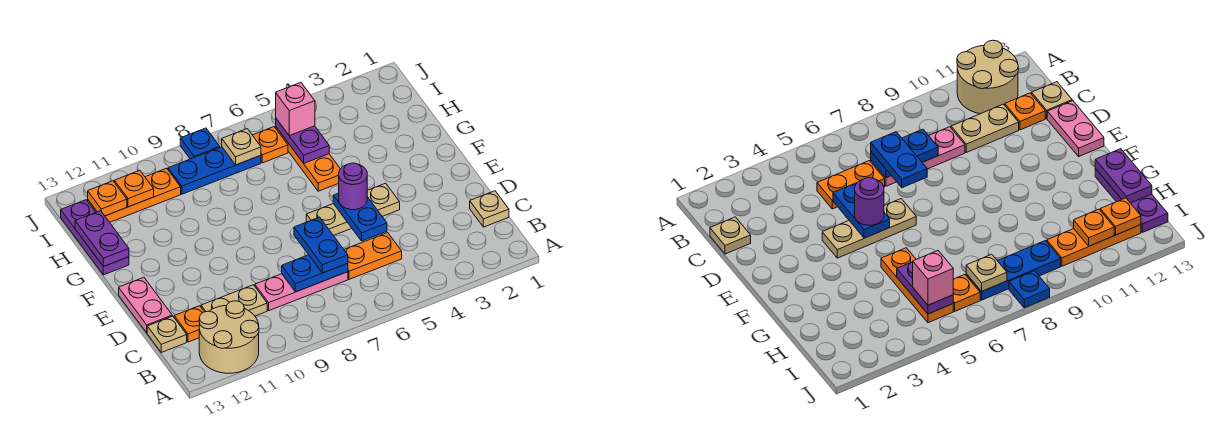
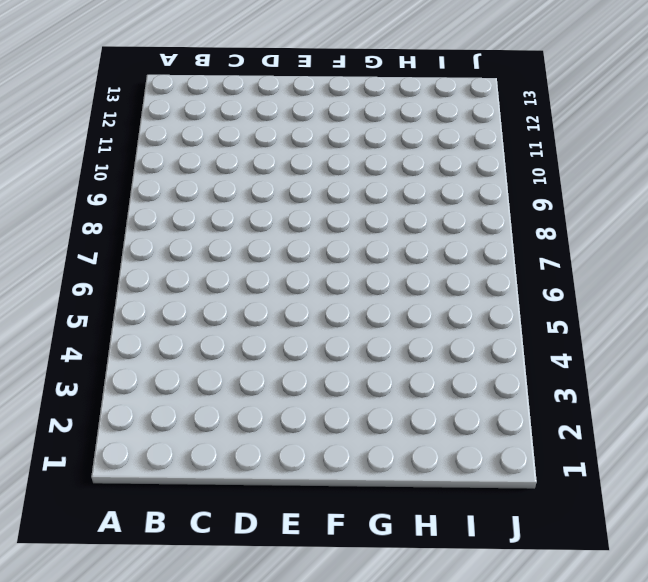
none -> tan 2x2 round brick [199,301,259,373]
none -> tan 1x1 plate [470,191,509,227]
none -> orange 1x2 plate [344,233,402,279]

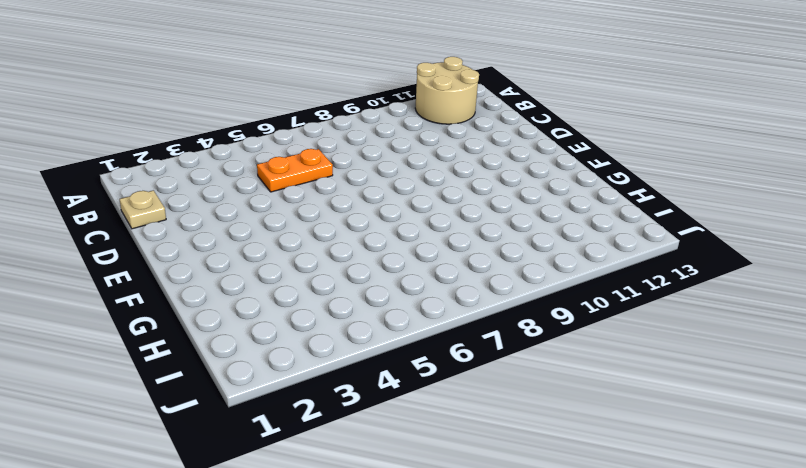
none -> pink 1x3 plate [255,272,348,311]
none -> tan 1x2 plate [201,285,267,316]
none -> orange 1x1 plate [174,306,204,342]

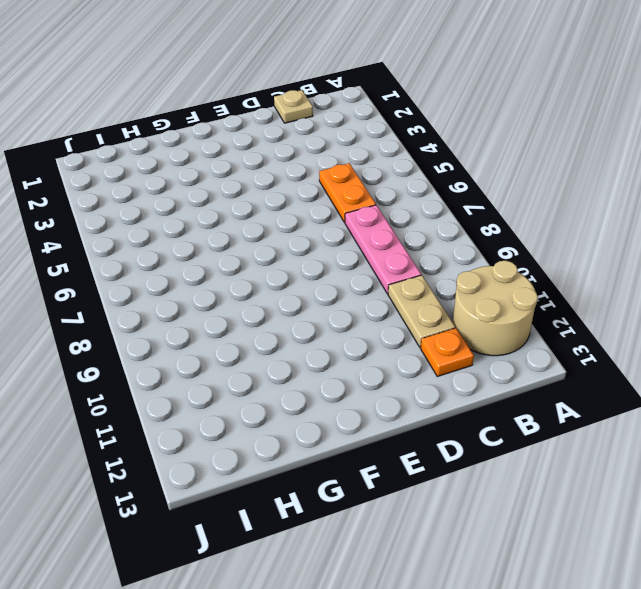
none -> tan 1x1 plate [147,316,187,352]
none -> pink 1x2 plate [119,277,172,333]
none -> tan 1x3 plate [306,183,400,236]

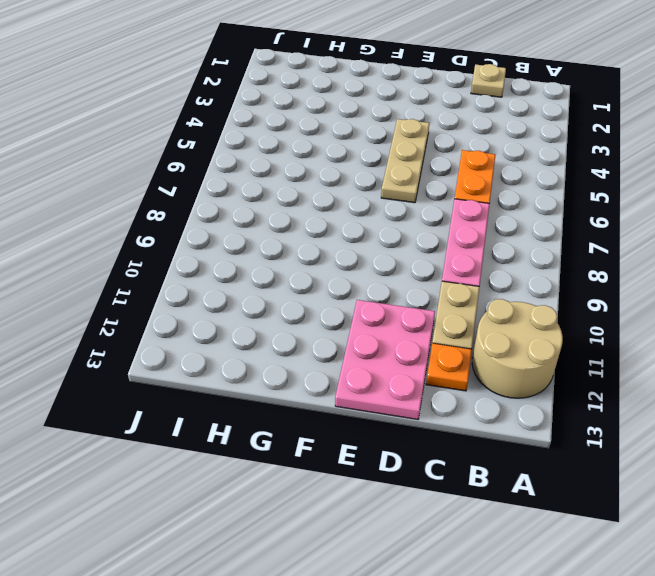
pink 2x3 plate [335,300,435,419] -> pink 1x2 plate [119,277,172,333]
none -> tan 1x1 plate [147,316,187,352]
none -> orange 1x3 plate [276,127,340,191]
none -> purple 1x3 plate [61,200,129,275]

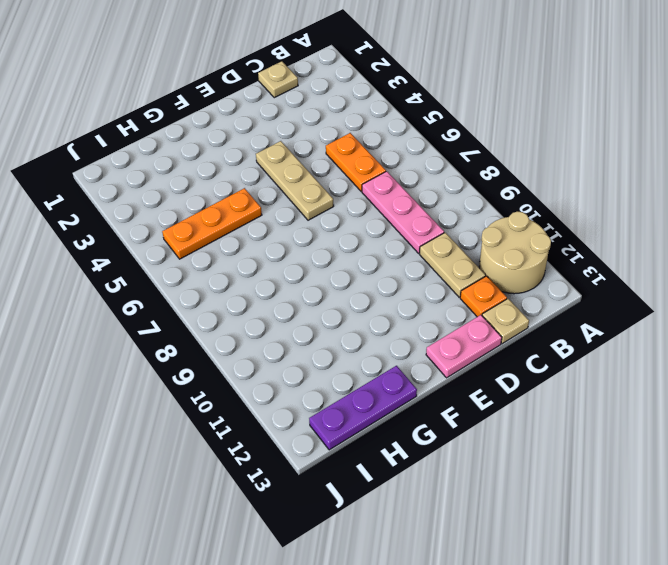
none -> orange 1x1 plate [253,127,288,163]
none -> blue 1x3 plate [168,147,261,194]
none -> orange 1x3 plate [88,168,181,222]

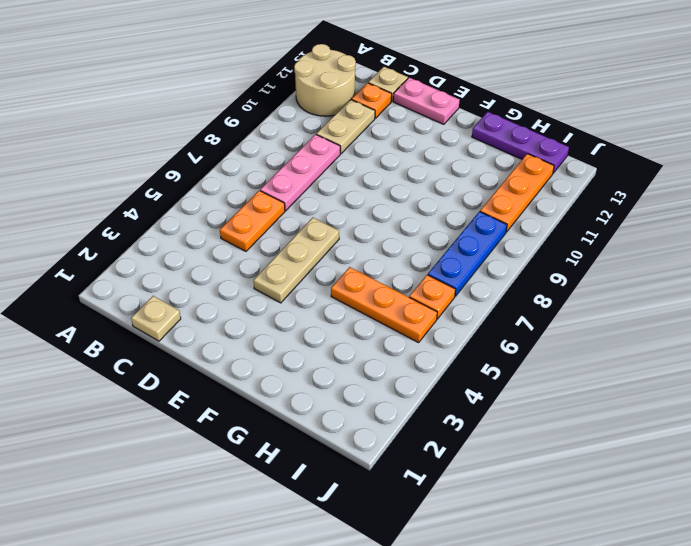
none -> blue 1x1 plate [180,128,220,159]
none -> blue 1x2 plate [282,255,348,292]
none -> blue 1x2 plate [333,193,387,241]

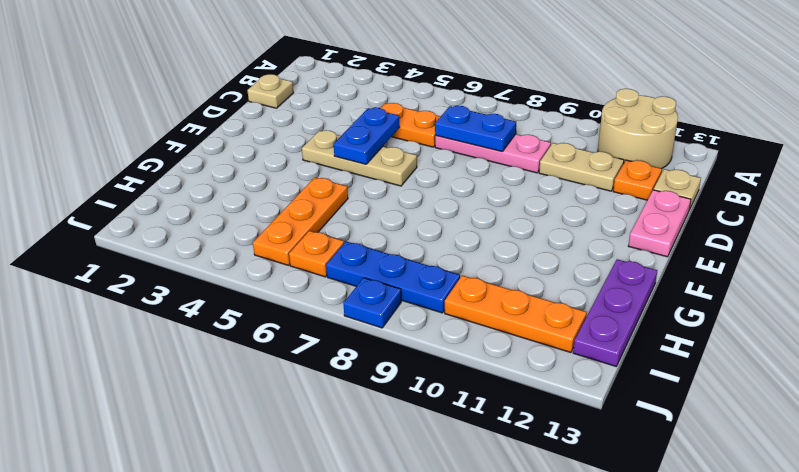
none -> purple 1x2 plate [75,211,129,267]
none -> purple 1x2 plate [276,119,329,163]
none -> tan 1x1 plate [222,129,261,165]

